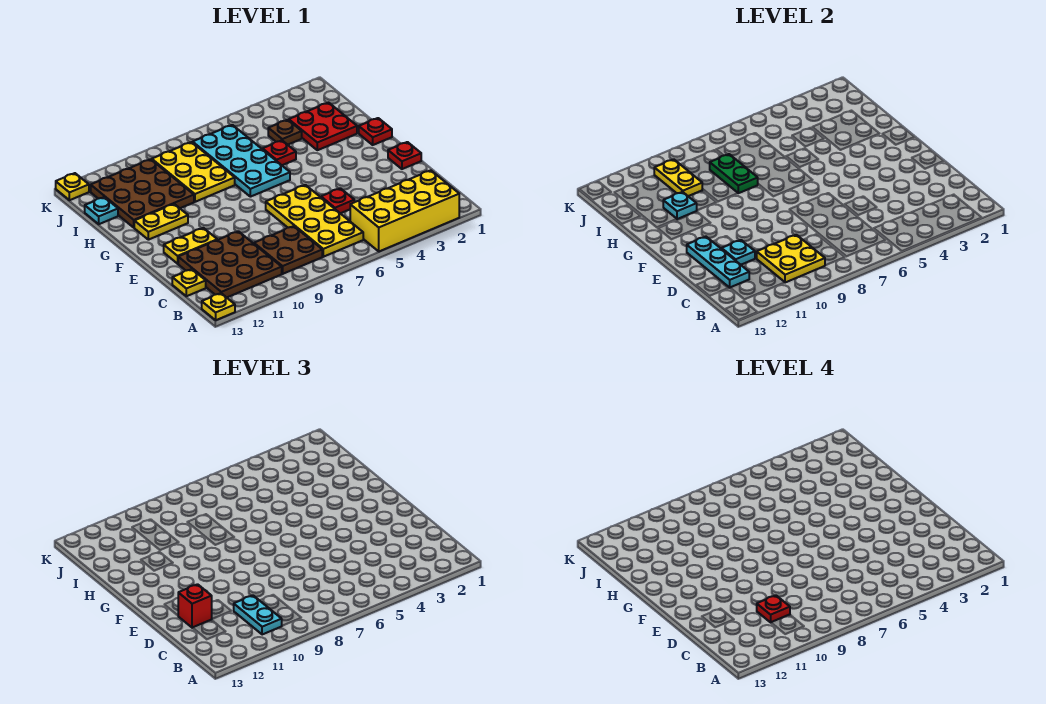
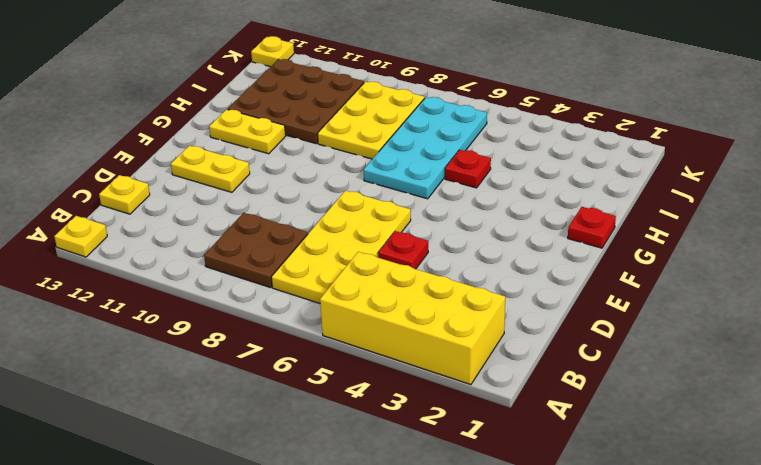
none -> brown 3x3 plate [178,231,282,297]
none -> red 1x1 plate [388,142,421,169]
none -> red 2x2 plate [289,103,357,150]

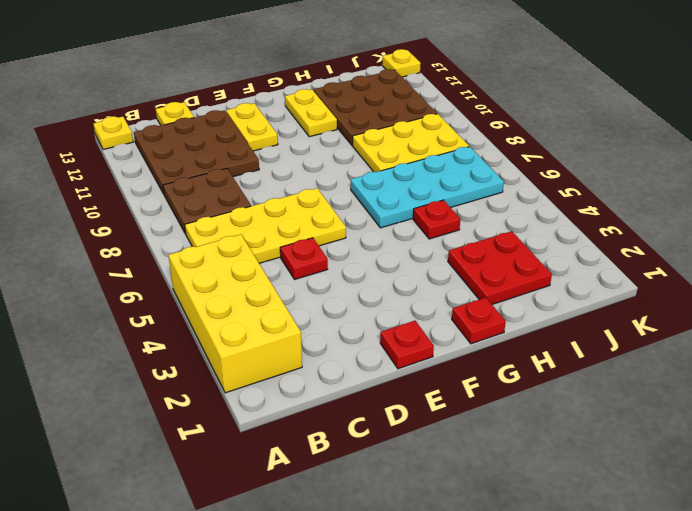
none -> brown 1x1 plate [268,120,302,145]
none -> cyan 1x1 plate [85,197,118,224]
none -> yellow 2x2 plate [757,235,825,283]

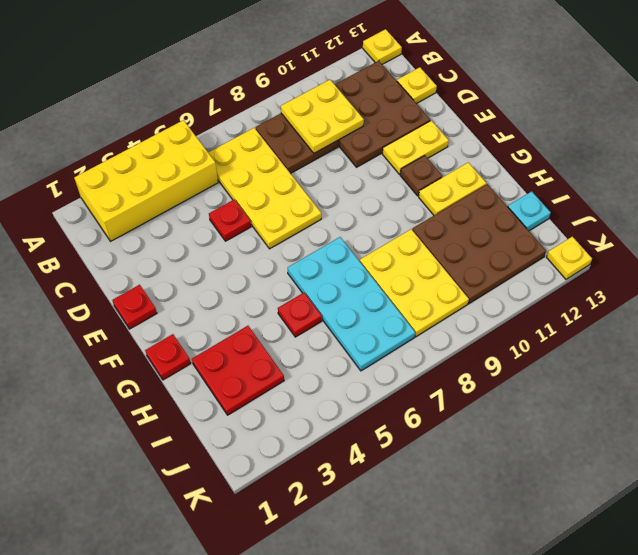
brown 1x1 plate [400,156,442,196] -> brown 1x1 plate moved to [268,120,302,145]
none -> cyan 1x3 plate [687,237,749,288]
none -> cyan 1x1 plate [722,240,755,265]
none -> green 1x2 plate [710,154,758,193]

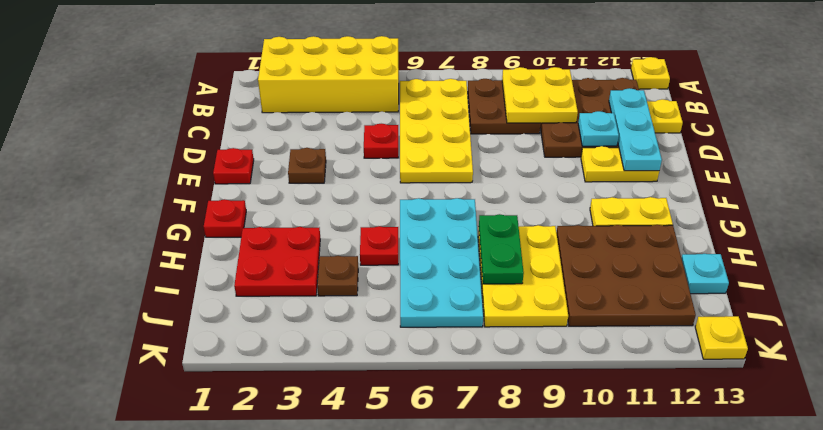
brown 1x1 plate [288,148,326,183] -> none
none -> cyan 1x1 plate [663,192,697,219]
none -> yellow 1x2 plate [654,159,702,196]
none -> cyan 1x2 plate [234,595,282,635]

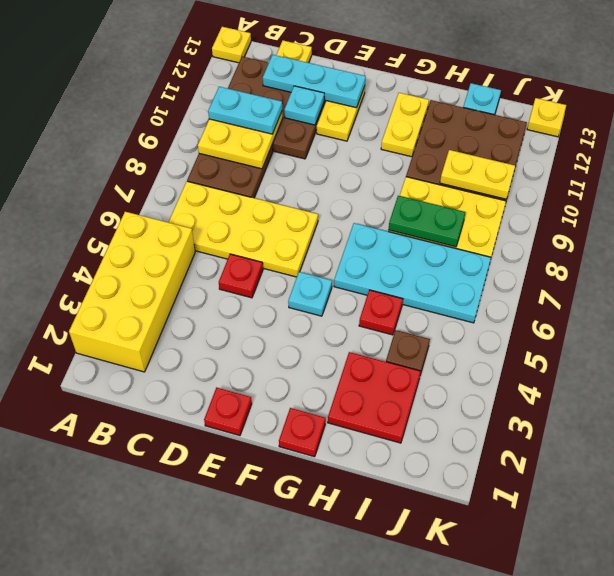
cyan 1x1 plate [288,272,332,316] -> cyan 1x1 plate moved to [663,192,697,219]
none -> red 1x1 brick [178,584,212,628]
none -> red 1x1 plate [757,595,790,622]

